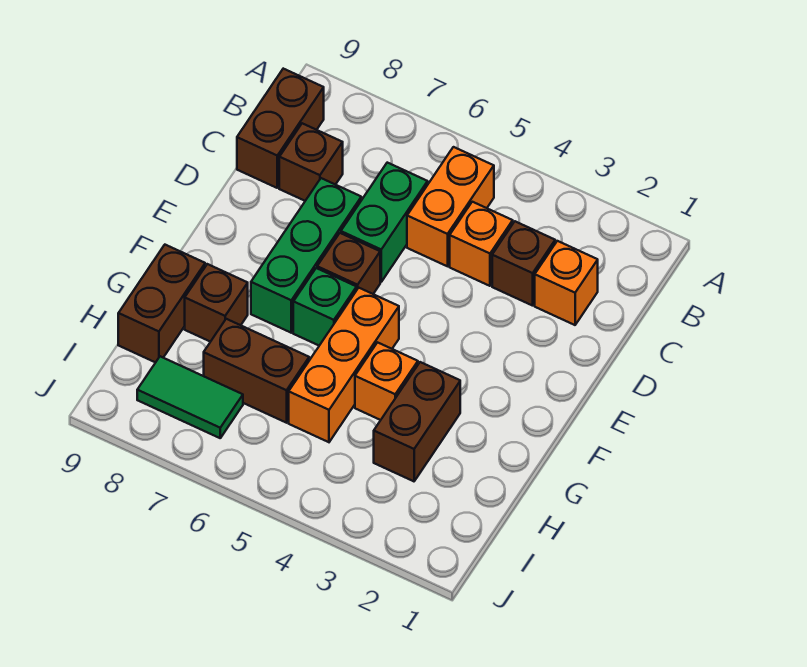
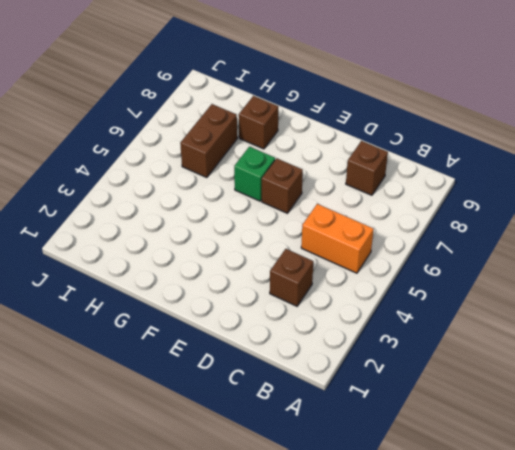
none -> brown 1x2 brick [237,69,324,188]
none -> orange 1x1 brick [535,241,598,325]
none -> orange 1x1 brick [450,202,513,286]

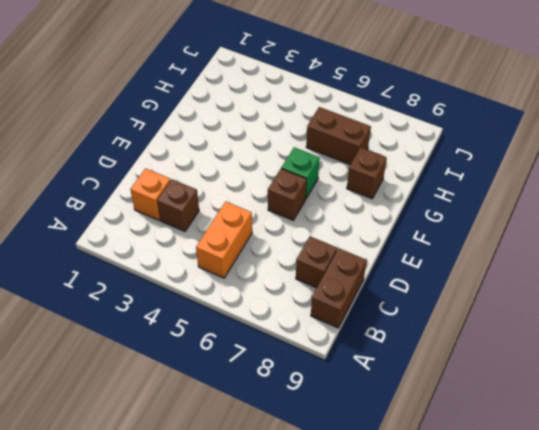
none -> orange 1x1 brick [450,202,513,286]
none -> green 1x2 brick [341,163,428,282]
none -> green 1x3 brick [251,178,361,333]

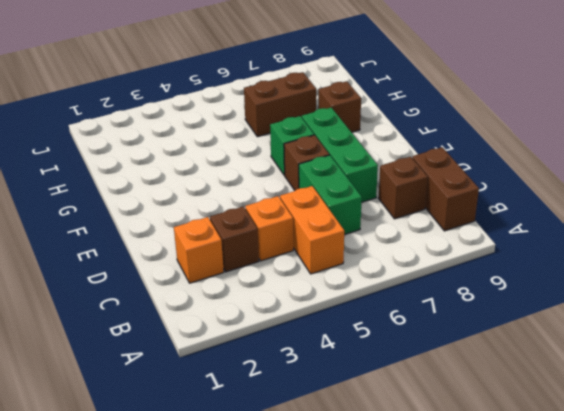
none -> orange 1x3 brick [289,288,399,442]
none -> brown 1x2 brick [374,362,460,481]
none -> orange 1x1 brick [355,342,418,420]

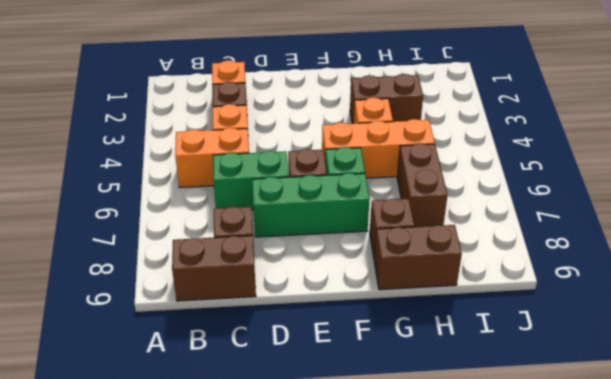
none -> green 1x2 tile [137,356,243,438]

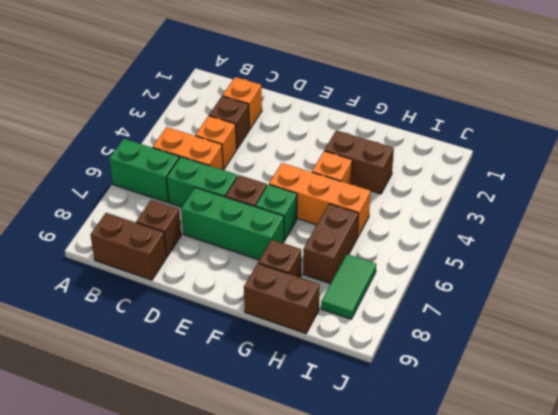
green 1x2 brick [109,139,179,202] -> none

